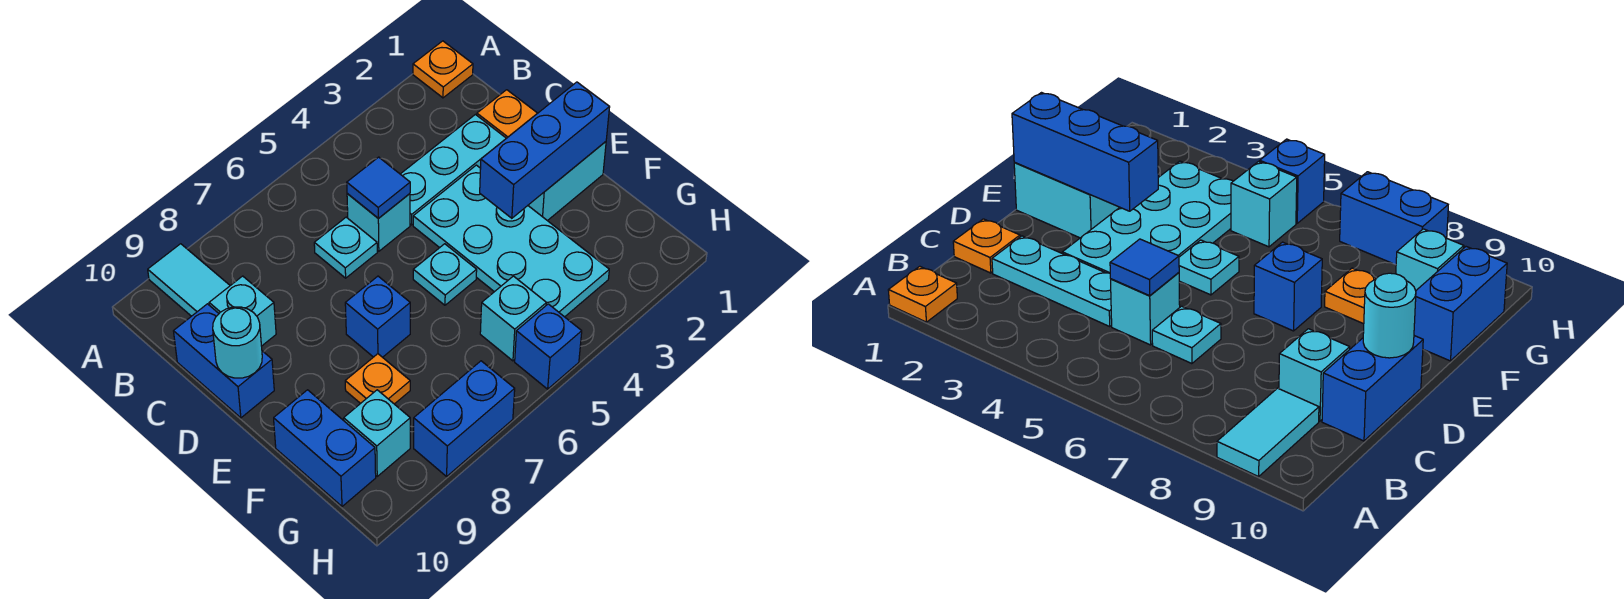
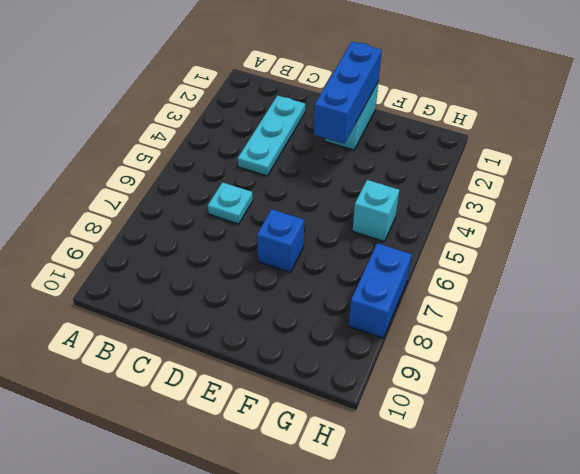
none -> orange 1x1 plate [413,41,473,98]
none -> cyan 1x2 tile [148,244,230,316]
none -> orange 1x1 plate [477,90,537,138]

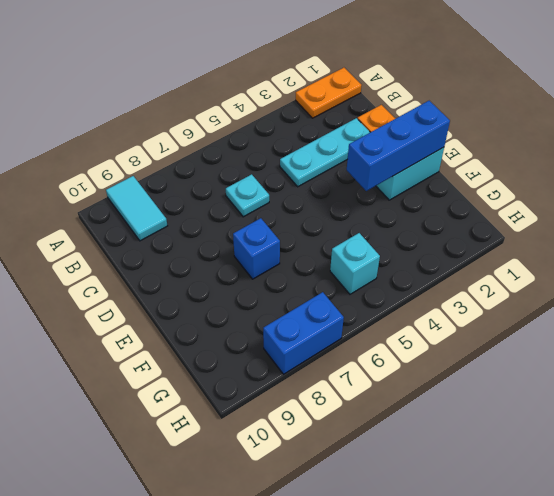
orange 1x2 plate [296,68,361,118] -> orange 1x1 plate [413,41,473,98]
none -> cyan 1x1 brick [347,194,410,251]
none -> cyan 1x1 brick [209,276,276,346]
none -> blue 1x2 brick [174,304,274,418]

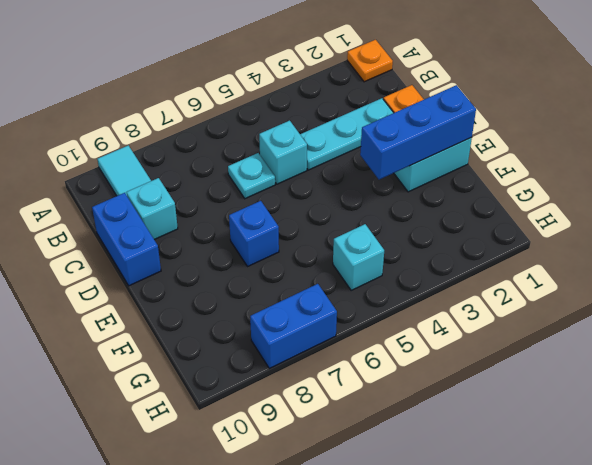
none -> cyan 2x4 plate [413,165,609,317]
none -> cyan 1x1 plate [413,244,477,305]
none -> orange 1x1 plate [345,354,410,404]

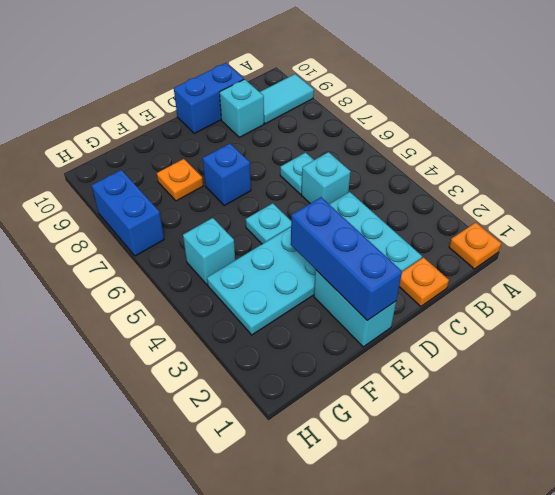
none -> blue 1x2 brick [274,390,376,506]
none -> cyan 1x1 brick [344,390,410,476]
none -> blue 1x1 brick [515,304,582,389]

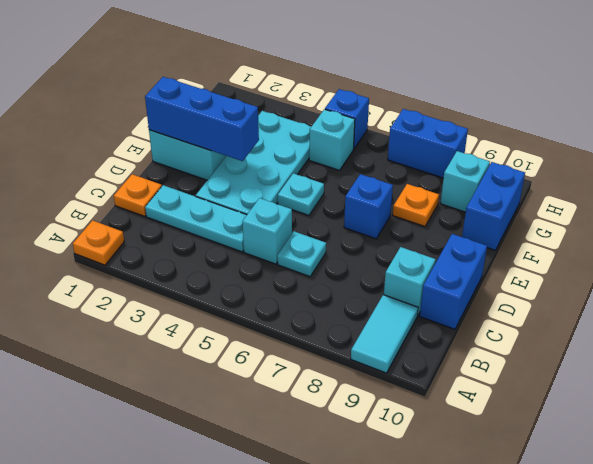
none -> blue 1x1 tile [347,157,410,218]
none -> cyan 1x1 round brick [213,307,262,378]

